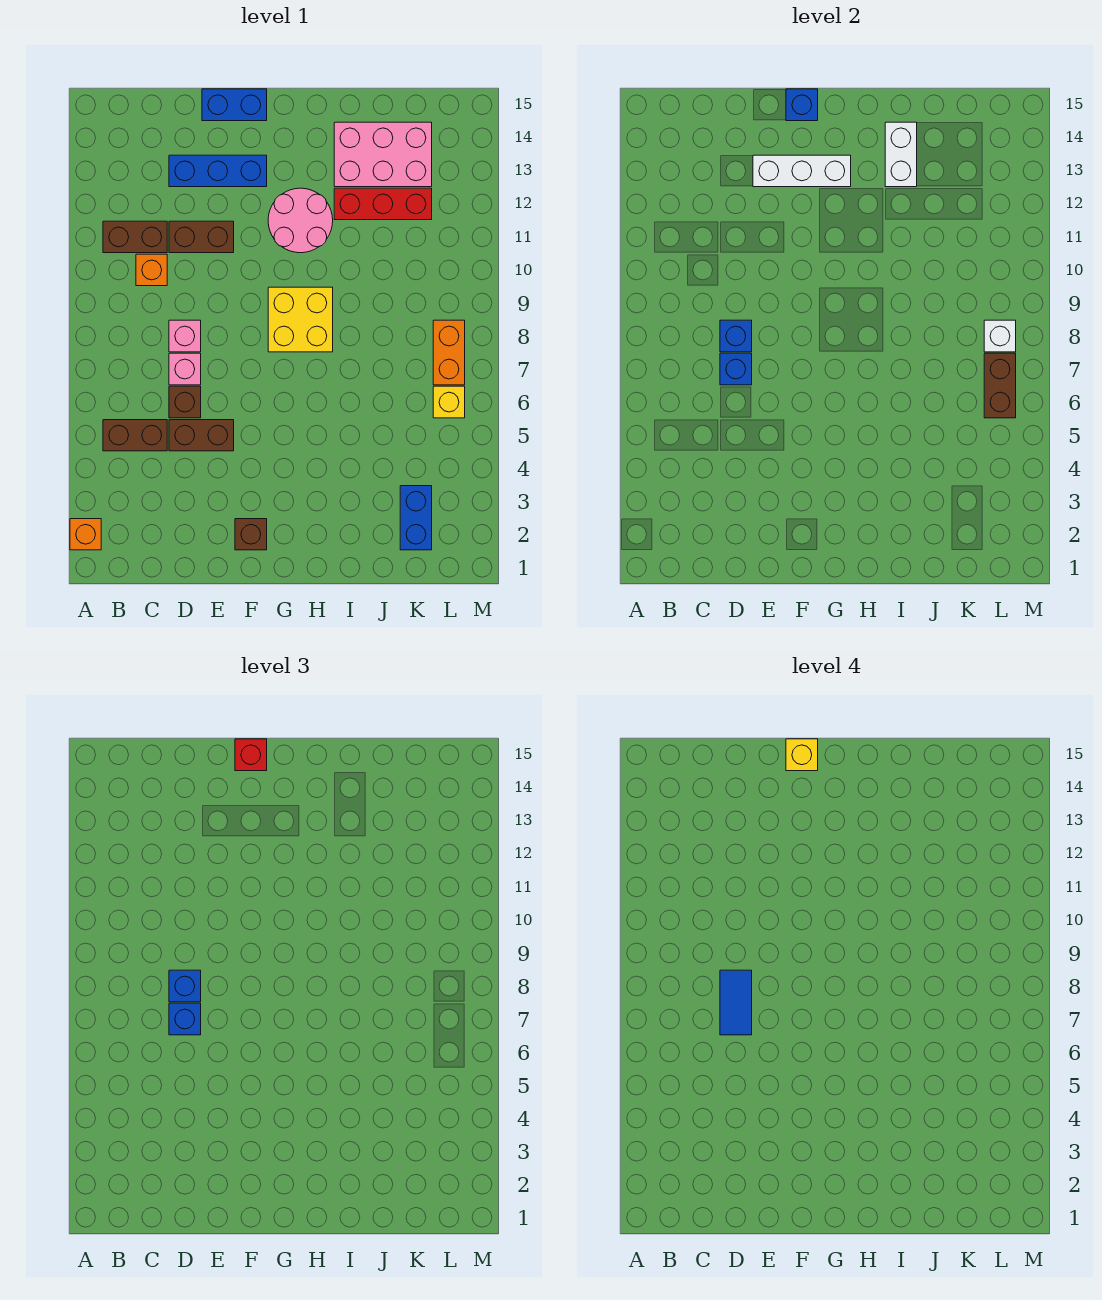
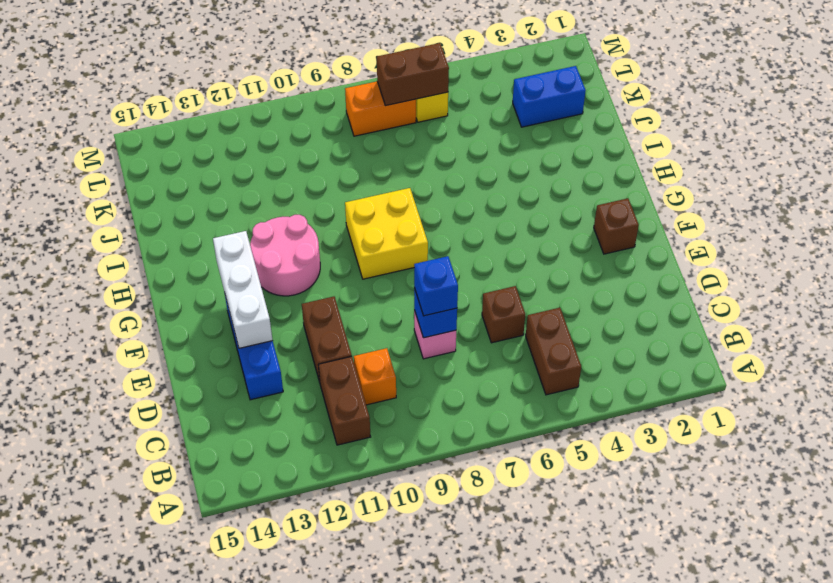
none -> orange 1x1 brick [70,519,101,550]
none -> brown 1x2 brick [169,420,234,451]
none -> pink 1x1 brick [169,353,201,385]
none -> blue 1x2 brick [202,89,267,121]

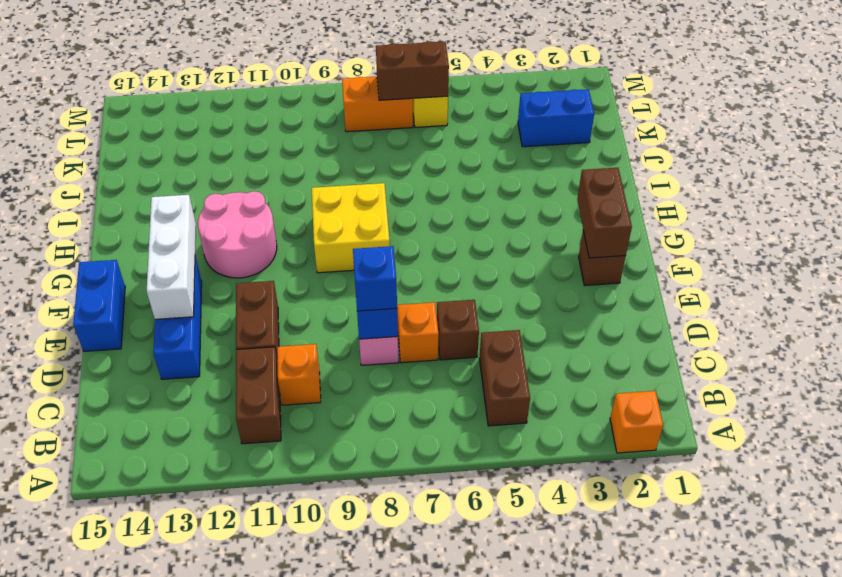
orange 1x1 brick [397,302,439,363] -> pink 1x1 brick [169,353,201,385]
brown 1x2 brick [577,168,632,258] -> brown 1x2 brick moved to [169,420,234,451]
none -> red 1x3 brick [334,188,432,220]
none -> pink 2x3 brick [334,122,432,187]
none -> blue 1x1 brick [720,353,752,385]
none -> blue 1x1 brick [786,89,818,121]

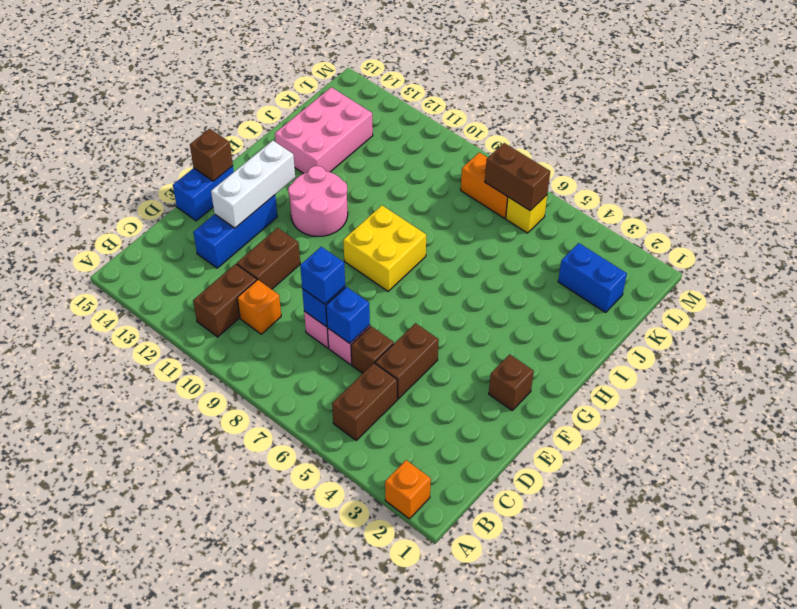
brown 1x1 brick [190,129,233,181] -> blue 1x1 brick [786,89,818,121]
none -> red 1x3 brick [334,188,432,220]
none -> white 1x2 brick [885,122,917,187]
none -> white 1x1 brick [984,320,1016,352]
none -> blue 1x1 brick [169,1003,201,1035]

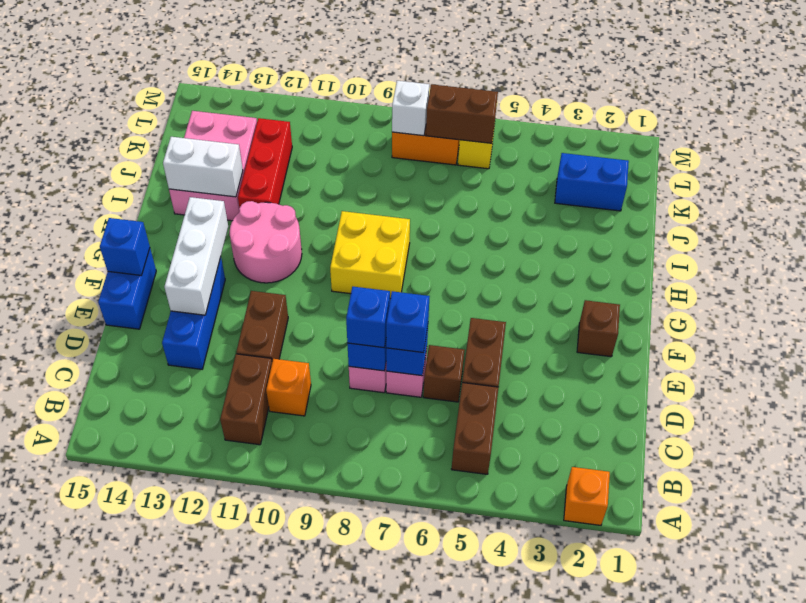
none -> red 1x1 brick [235,739,267,771]
none -> blue 1x2 tile [720,970,752,1035]
none -> yellow 1x1 brick [786,739,818,771]

